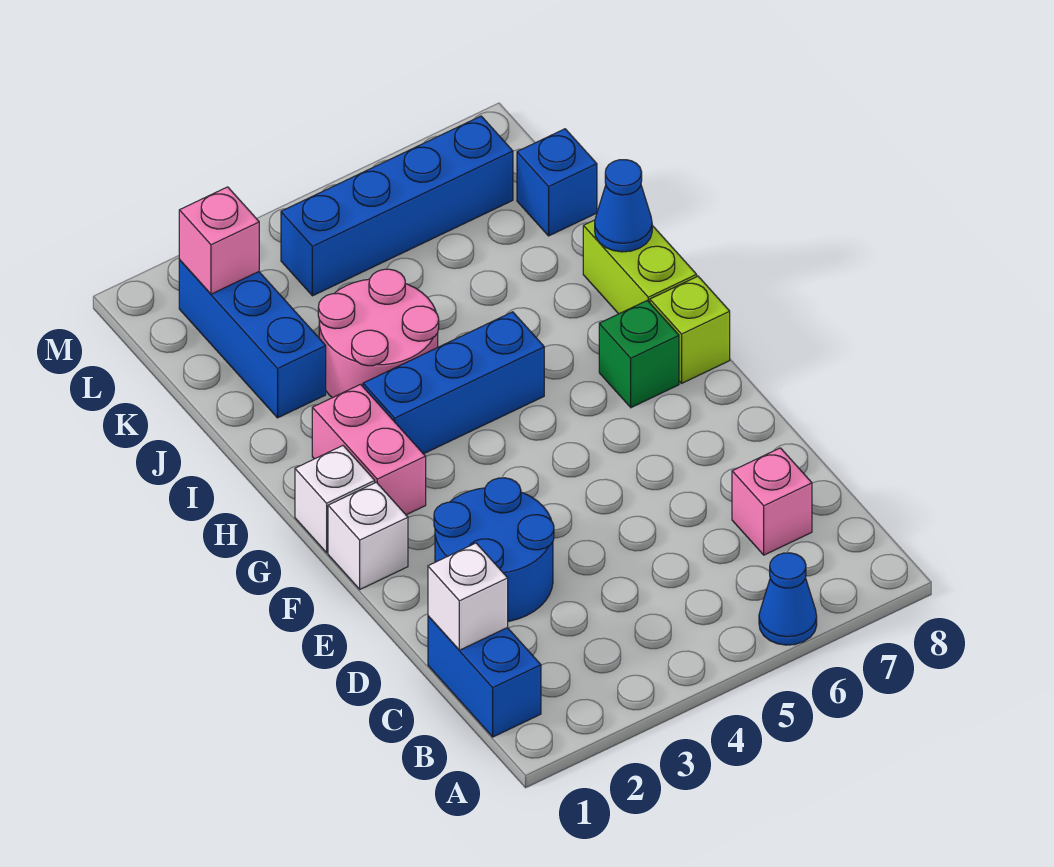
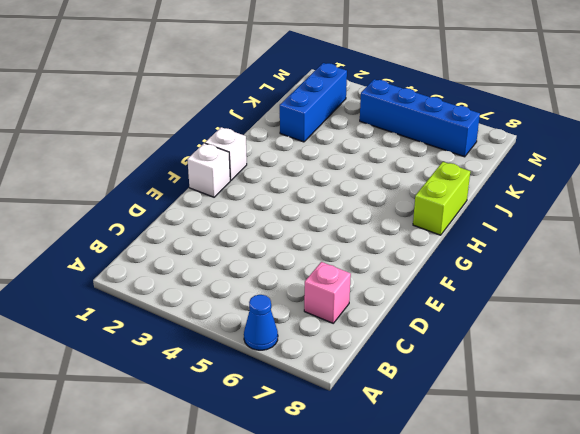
none -> blue 1x2 brick [428,616,541,737]
none -> blue 2x2 round brick [434,478,554,621]
none -> pink 1x2 brick [312,384,426,515]

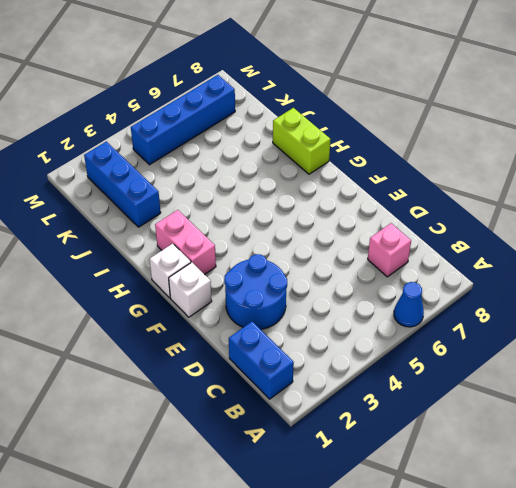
none -> green 1x1 brick [599,300,679,408]
none -> lime 1x1 brick [650,276,730,383]
none -> blue 1x3 brick [363,312,544,454]

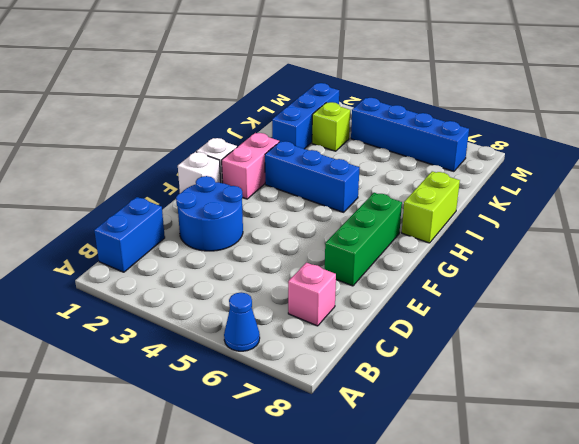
green 1x3 brick [325,193,402,286] -> green 1x1 brick [599,300,679,408]
lime 1x1 brick [312,102,350,151] -> lime 1x1 brick moved to [650,276,730,383]
none -> pink 2x2 round brick [318,269,439,398]
none -> blue 1x1 brick [517,129,597,236]
none -> white 1x1 brick [428,543,508,650]

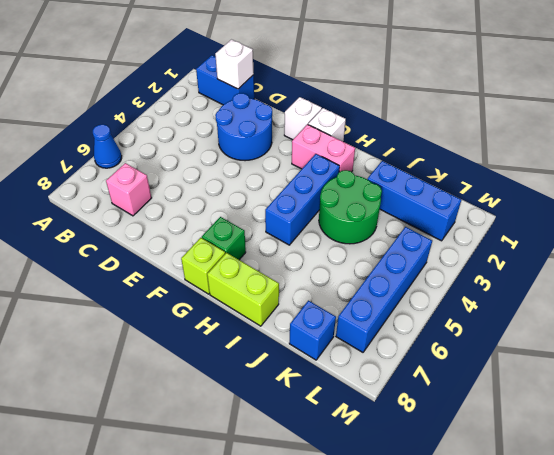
green 2x2 round brick [319,170,382,244] -> pink 2x2 round brick [318,269,439,398]
none -> blue 1x1 cone [595,160,652,252]
none -> pink 1x1 brick [179,187,259,294]

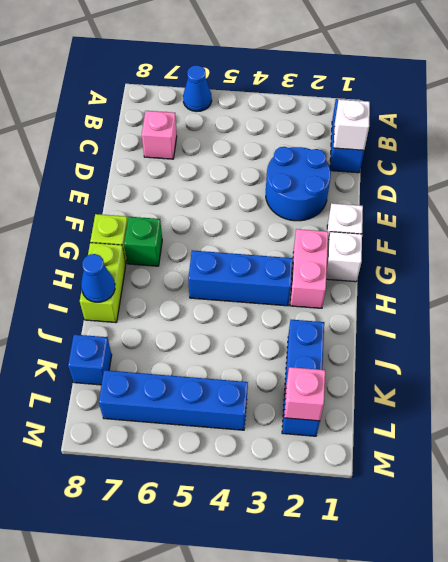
none -> pink 2x2 round brick [318,269,439,398]

